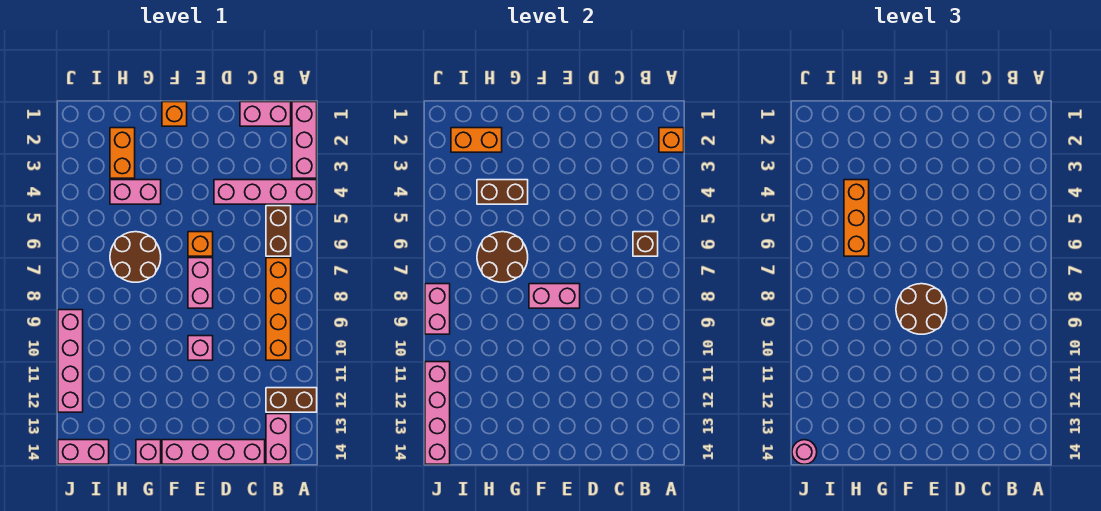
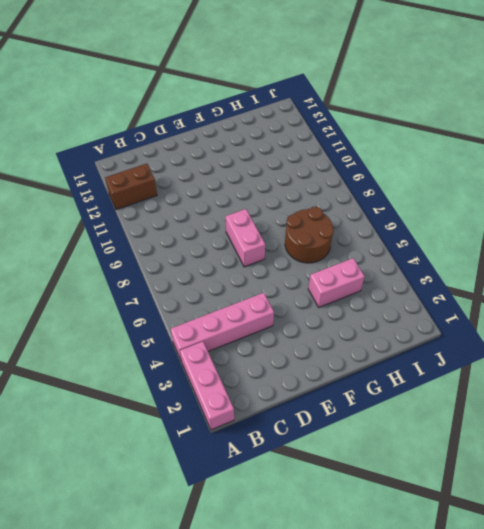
none -> pink 1x2 brick [240,102,291,126]
none -> brown 1x2 brick [266,206,291,256]
none -> orange 1x4 brick [266,258,291,360]

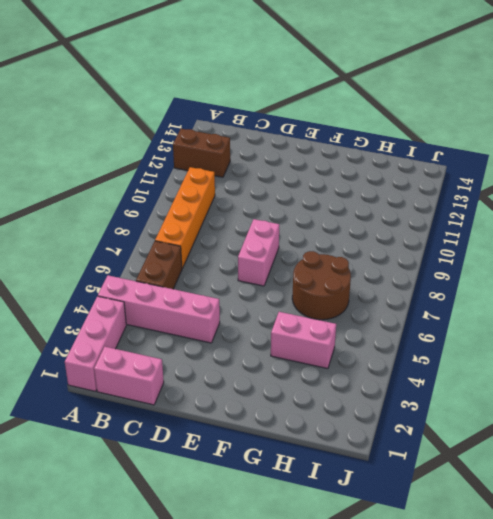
none -> pink 1x2 brick [266,414,291,464]
none -> pink 1x4 brick [162,440,265,464]
none -> orange 1x1 brick [188,232,213,256]

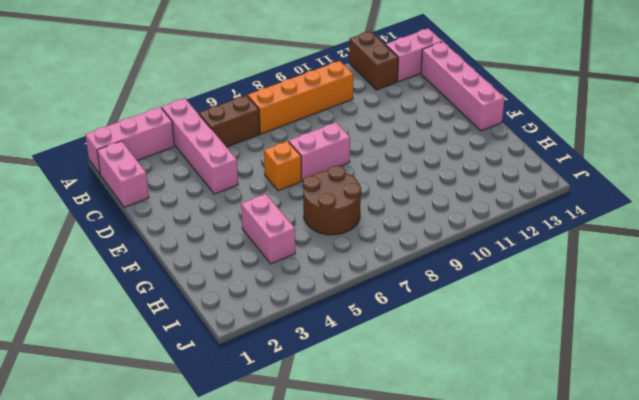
none -> pink 1x1 brick [188,336,213,360]
none -> orange 1x1 brick [162,102,187,126]
none -> pink 1x1 brick [136,440,161,464]

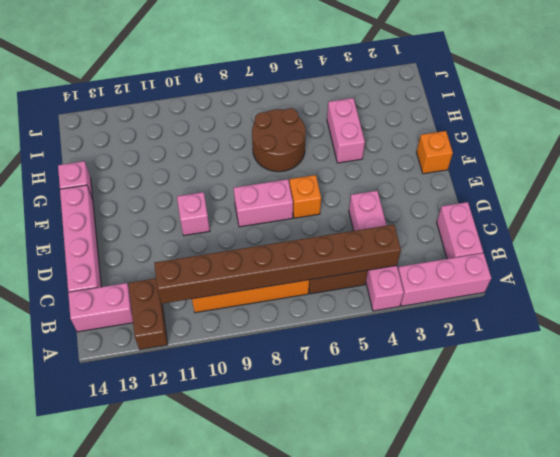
brown 1x8 brick [154,225,401,304] -> brown 1x1 brick [633,232,658,256]
none -> orange 1x2 brick [110,128,135,178]
none -> pink 1x2 brick [58,440,109,464]
none -> pink 1x4 brick [58,310,83,412]

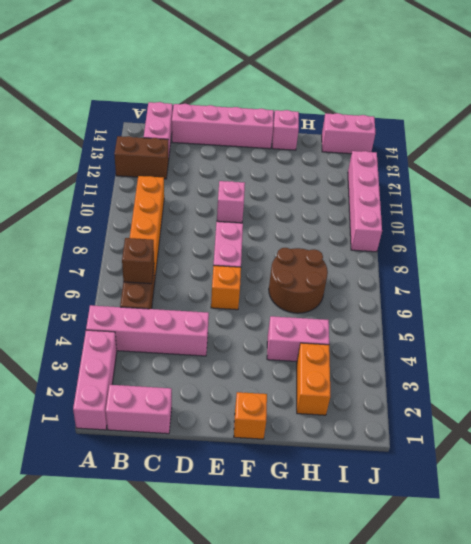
none -> orange 1x1 brick [659,128,684,152]
none -> pink 1x2 brick [529,284,580,308]
none -> brown 1x2 brick [477,180,528,204]

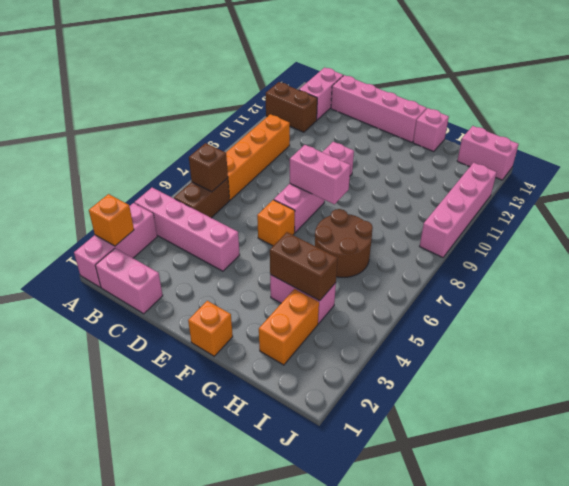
none -> brown 2x2 round brick [477,232,528,282]
none -> orange 1x2 brick [451,128,502,152]
none -> pink 1x2 brick [425,284,450,334]

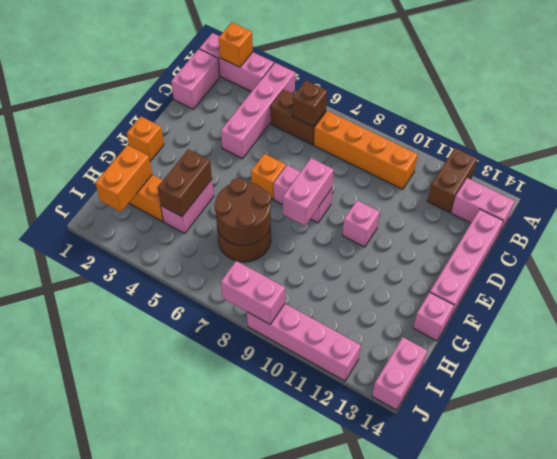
none -> pink 1x4 brick [425,362,450,464]
none -> brown 2x2 round brick [896,284,947,334]
none -> orange 1x3 brick [844,180,869,256]

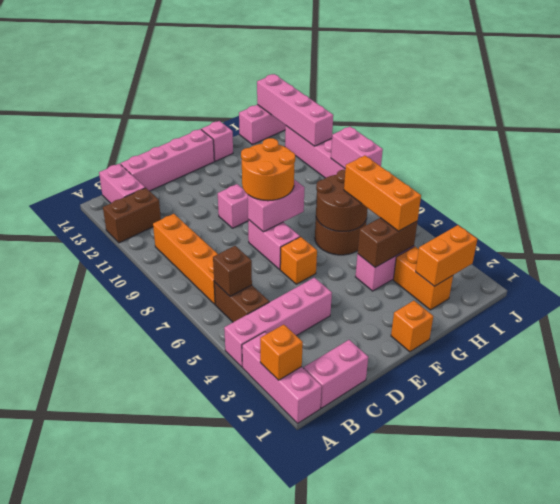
orange 2x2 round brick [241,138,295,201] -> brown 2x2 round brick [896,284,947,334]
none -> pink 1x1 round brick [792,440,817,464]

